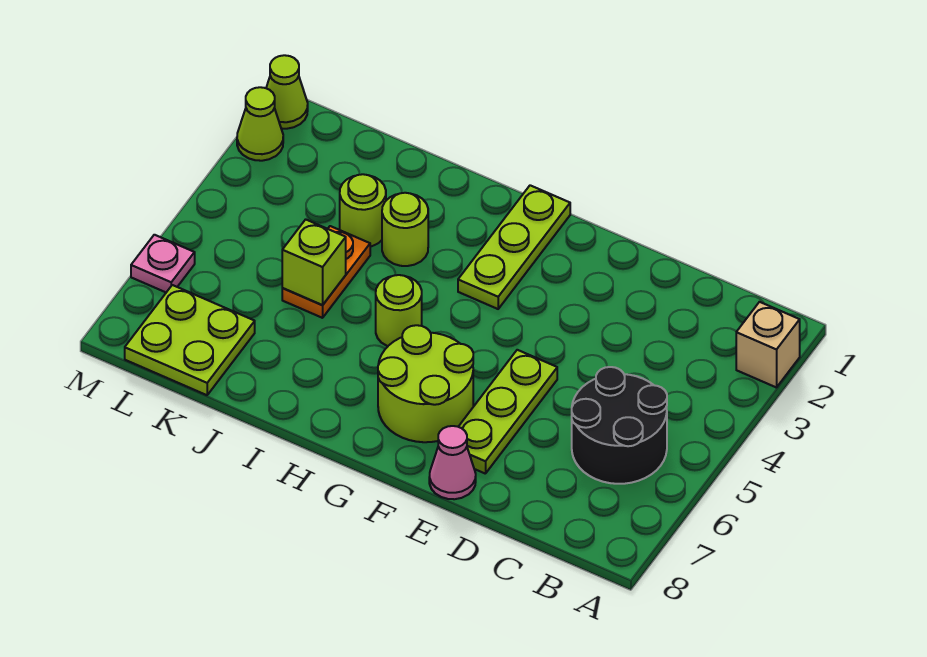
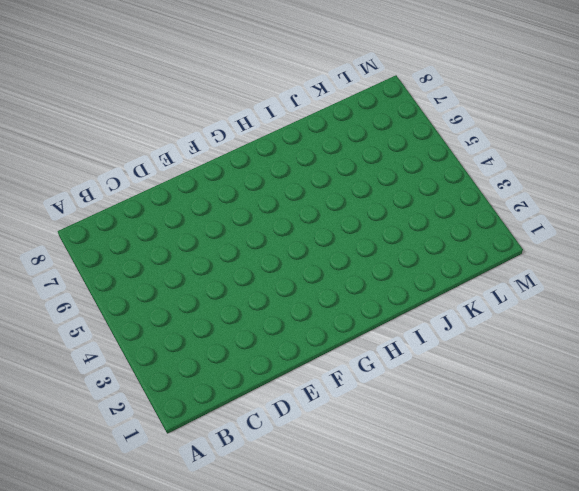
none -> tan 1x1 brick [736,302,800,388]
none -> black 2x2 round brick [572,367,667,484]
none -> lime 1x3 plate [458,350,557,474]

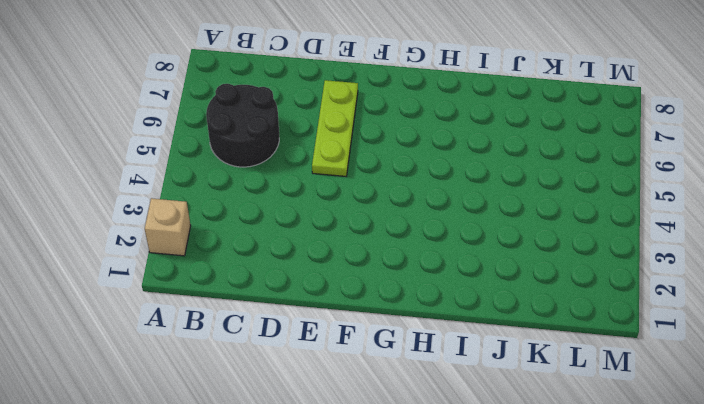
none -> pink 1x1 cone [429,426,476,499]
none -> lime 2x2 round brick [378,325,473,442]
none -> lime 1x3 plate [458,185,570,309]

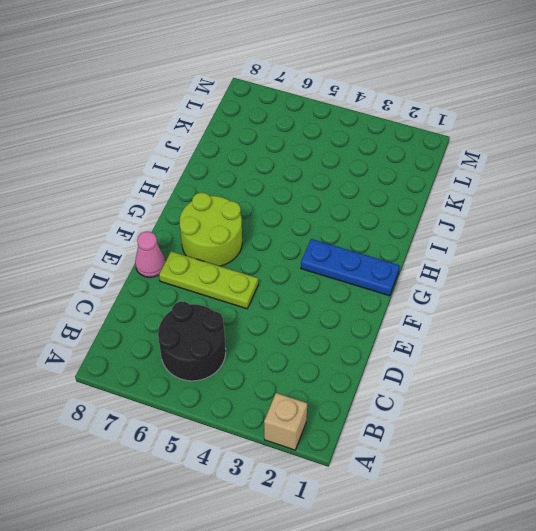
blue 1x3 plate [301,239,400,296] -> lime 1x3 plate [458,185,570,309]
none -> lime 1x1 round brick [376,275,422,346]
none -> lime 1x1 round brick [382,193,428,266]
none -> lime 1x1 round brick [340,174,386,247]

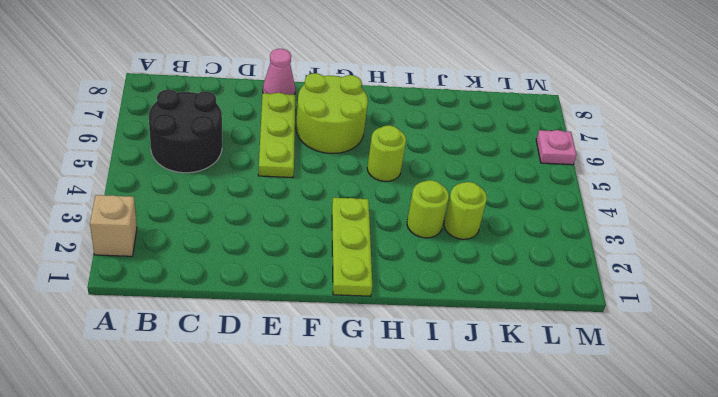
none -> orange 1x2 plate [282,226,370,318]
none -> lime 2x2 plate [125,285,255,395]
none -> lime 1x1 cone [266,55,308,129]

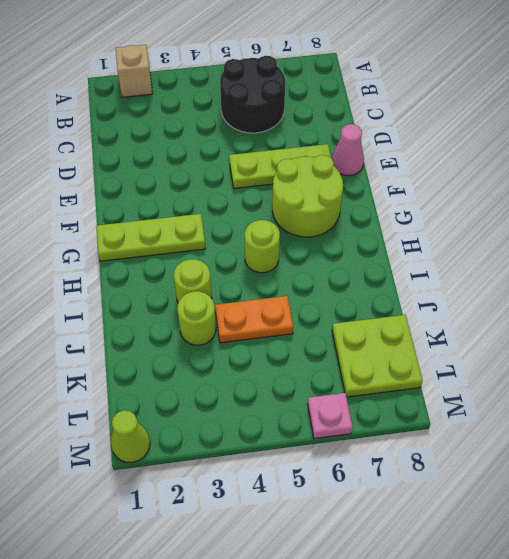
none -> lime 1x1 cone [237,87,283,161]
none -> lime 1x1 brick [282,219,346,305]

